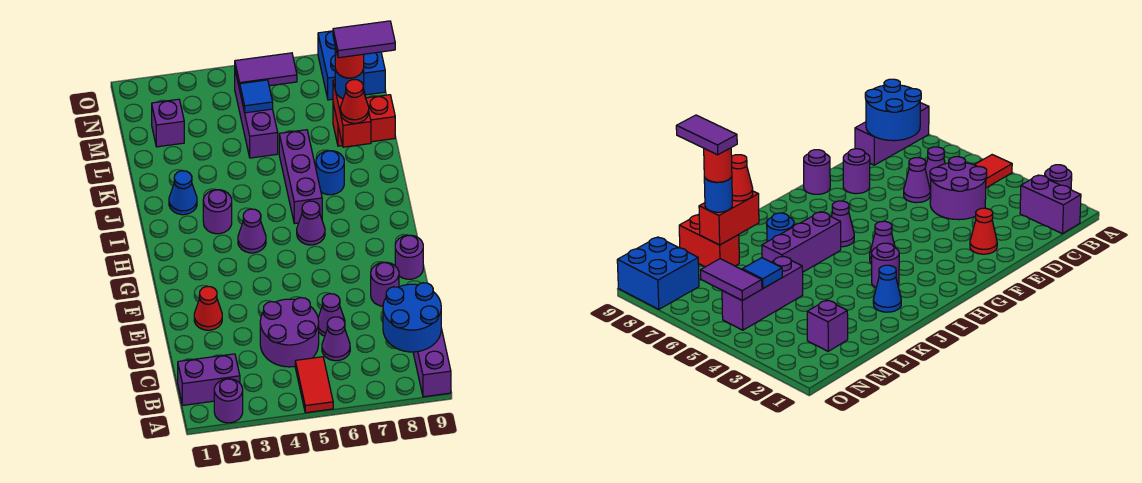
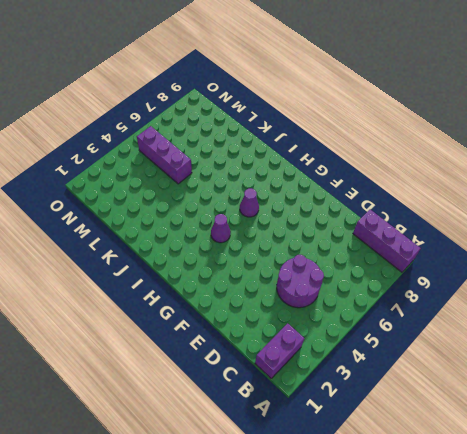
none -> purple 1x1 round brick [214,379,243,423]
none -> red 1x2 tile [295,357,333,413]
none -> purple 1x1 cone [322,317,350,361]

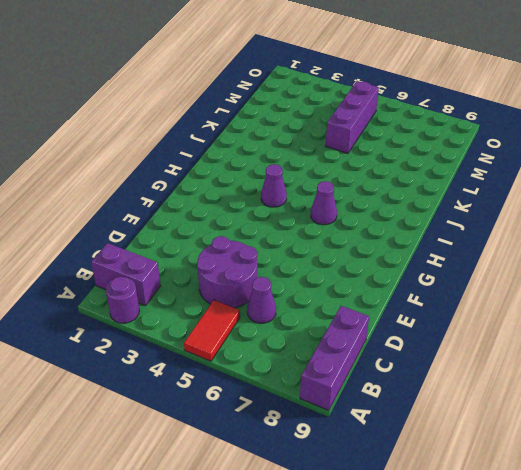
none -> purple 1x1 cone [318,294,345,336]
none -> red 1x1 cone [194,286,222,330]
none -> purple 1x1 round brick [371,262,399,306]

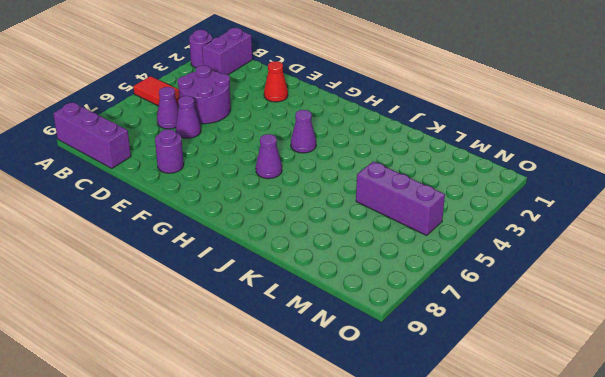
none -> purple 1x1 round brick [395,235,423,279]
none -> purple 1x1 round brick [203,190,232,234]
none -> purple 1x3 brick [279,130,322,224]

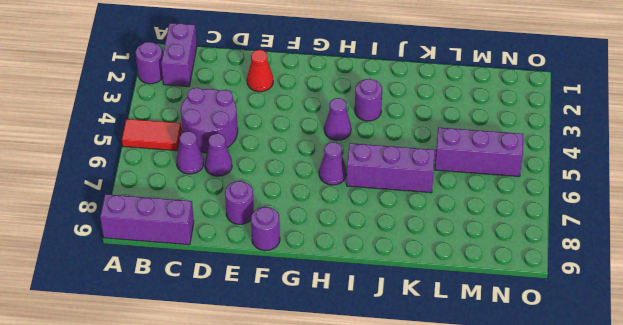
none -> blue 1x1 cone [169,171,197,215]
none -> blue 1x1 round brick [316,151,344,195]
none -> red 1x2 brick [333,95,395,146]

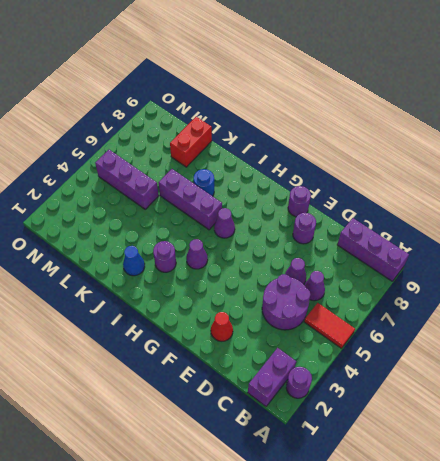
none -> purple 1x1 brick [152,99,184,147]
none -> blue 2x2 brick [318,31,385,100]
none -> blue 2x2 round brick [383,283,441,352]

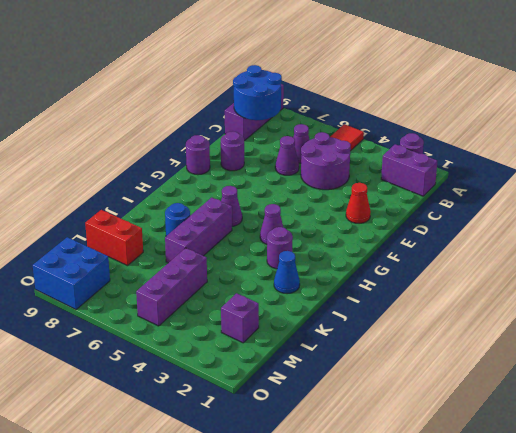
none -> red 1x2 brick [333,80,371,147]
none -> blue 1x1 tile [240,80,273,113]
none -> purple 1x2 tile [235,53,297,89]

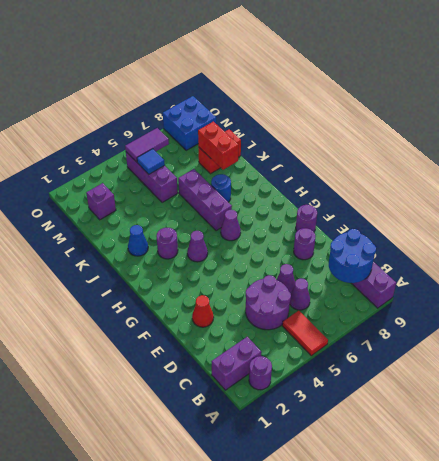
none -> red 1x1 cone [340,80,369,123]
none -> blue 1x1 round brick [335,69,364,99]
none -> red 1x1 round brick [335,47,364,78]

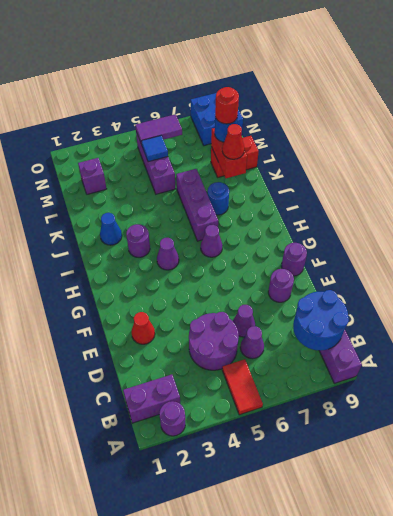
none -> purple 1x2 tile [333,21,395,58]

